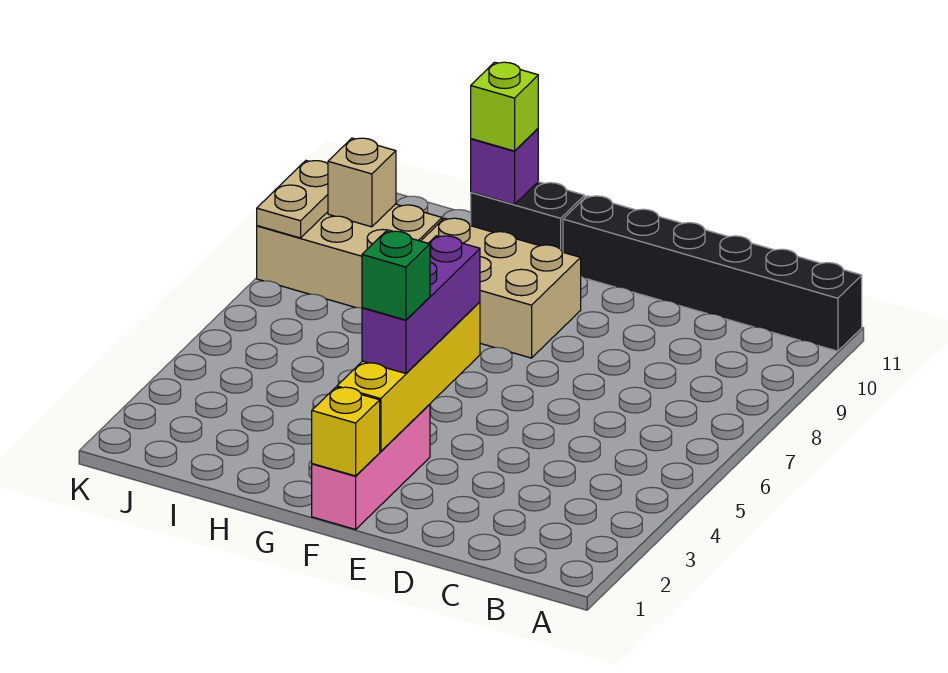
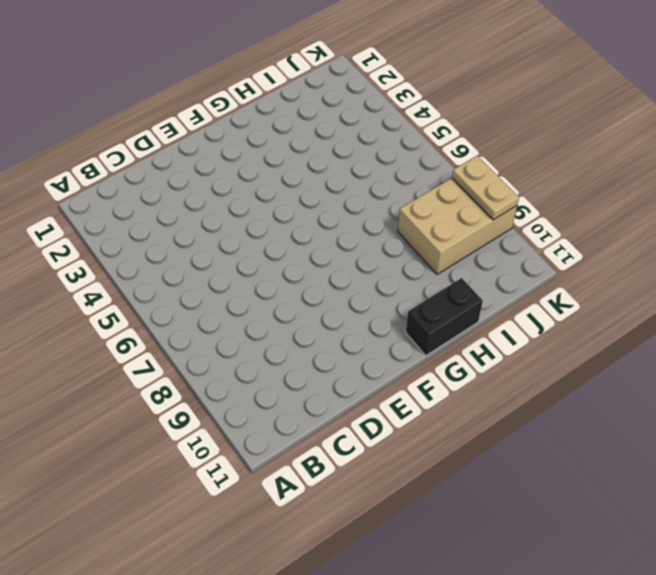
none -> black 1x6 brick [563,196,862,351]
none -> pink 1x3 brick [312,404,430,529]
none -> tan 2x3 brick [421,218,581,358]

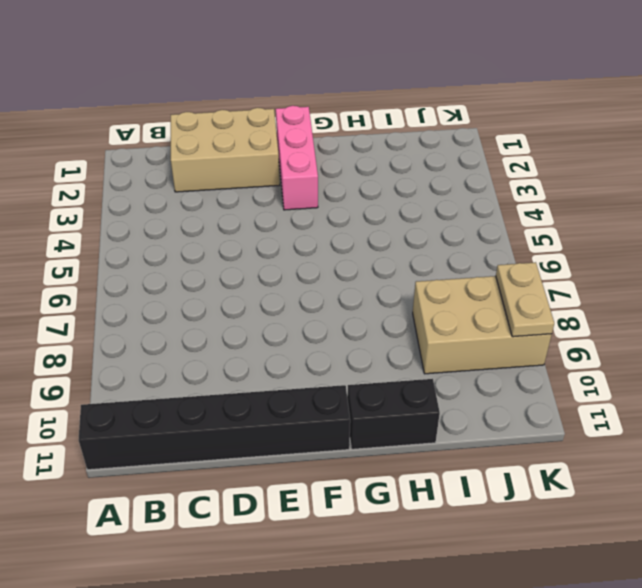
tan 2x3 brick [171,108,280,192] -> tan 2x3 brick moved to [421,218,581,358]
none -> yellow 1x1 brick [312,387,380,476]
none -> yellow 1x4 brick [337,302,480,452]
none -> purple 1x1 brick [471,129,538,205]

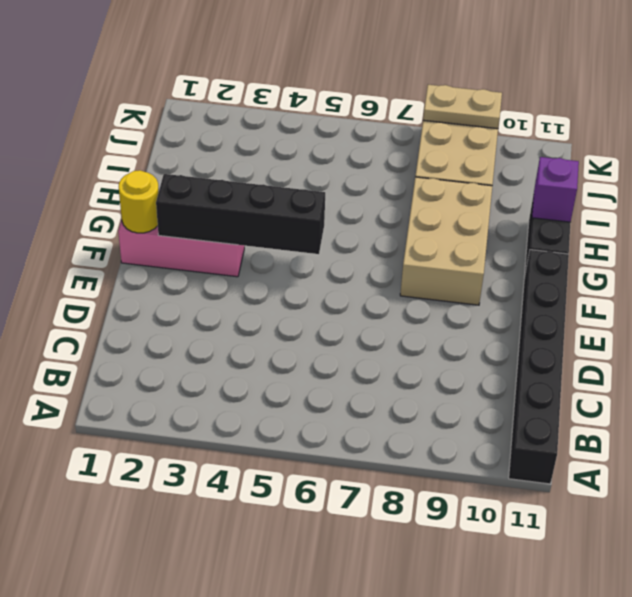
yellow 1x1 round brick [119,170,159,233] -> yellow 1x1 brick [312,387,380,476]
black 1x4 brick [156,174,325,254] -> yellow 1x4 brick [337,302,480,452]
none -> tan 1x1 brick [328,138,396,227]
none -> purple 1x3 brick [362,236,480,374]
none -> lime 1x1 brick [471,62,538,151]

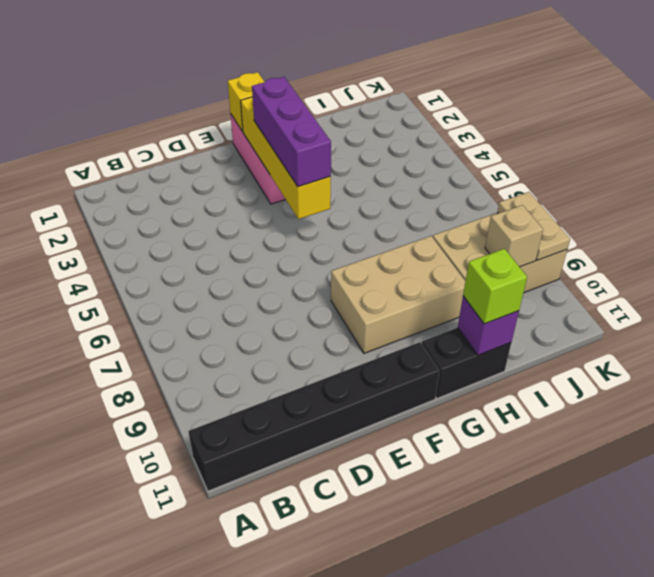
none -> green 1x1 brick [362,231,430,320]

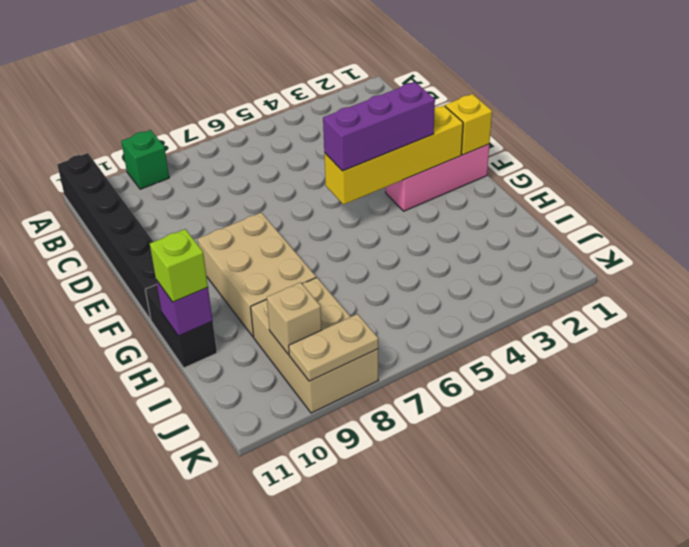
green 1x1 brick [121,130,169,189] -> green 1x1 brick moved to [362,231,430,320]

